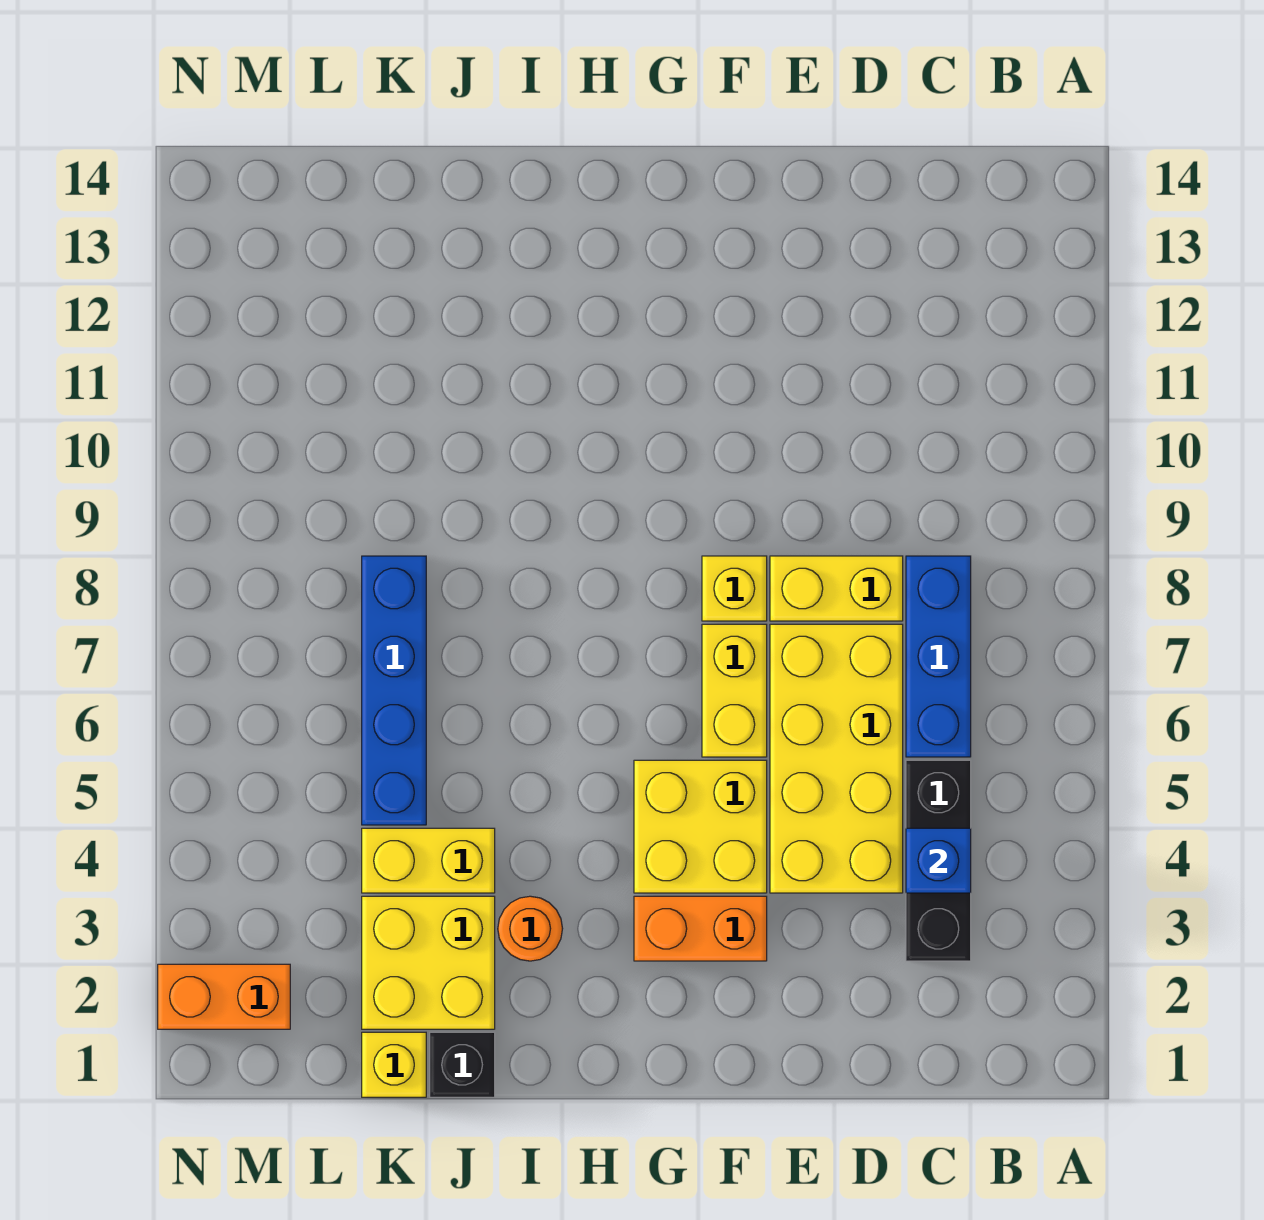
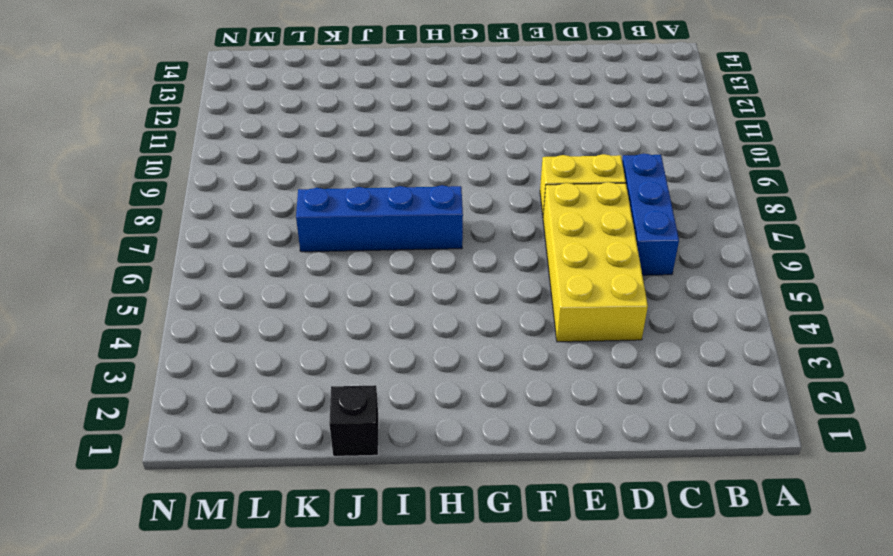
blue 1x4 brick [296,185,463,252] -> blue 1x4 brick turned to [362,556,426,825]
none -> black 1x3 brick [906,760,971,961]
none -> orange 1x2 brick [634,896,767,961]
none -> yellow 2x2 brick [634,760,767,893]

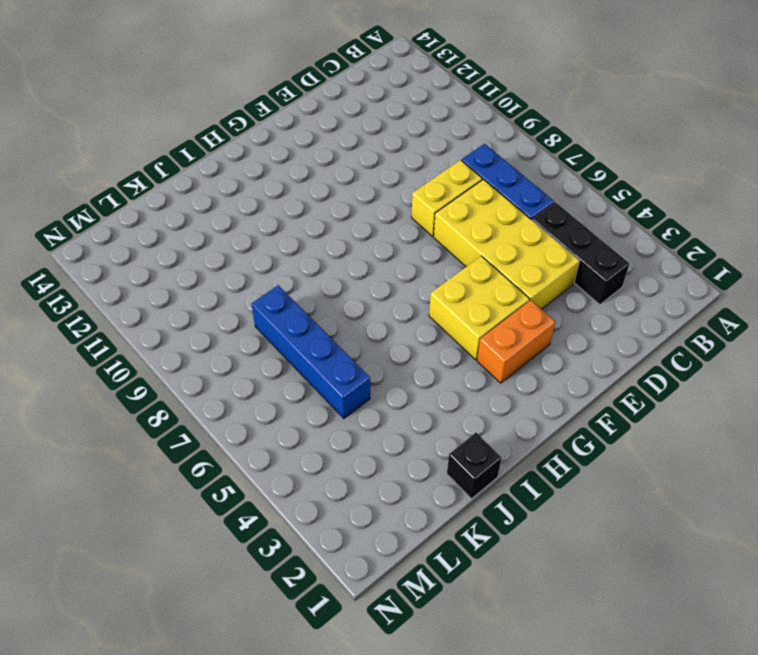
none -> yellow 1x2 brick [702,624,767,757]
none -> yellow 1x1 brick [702,556,767,621]
none -> orange 1x1 round brick [498,896,563,961]

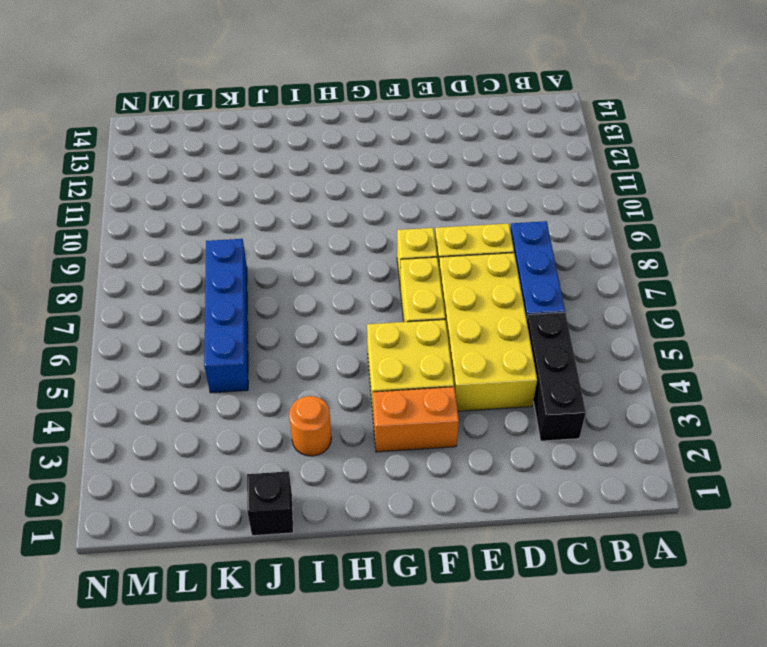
none -> yellow 2x2 brick [362,896,495,1029]
none -> yellow 1x2 brick [362,828,495,893]
none -> yellow 1x1 brick [362,1032,426,1097]

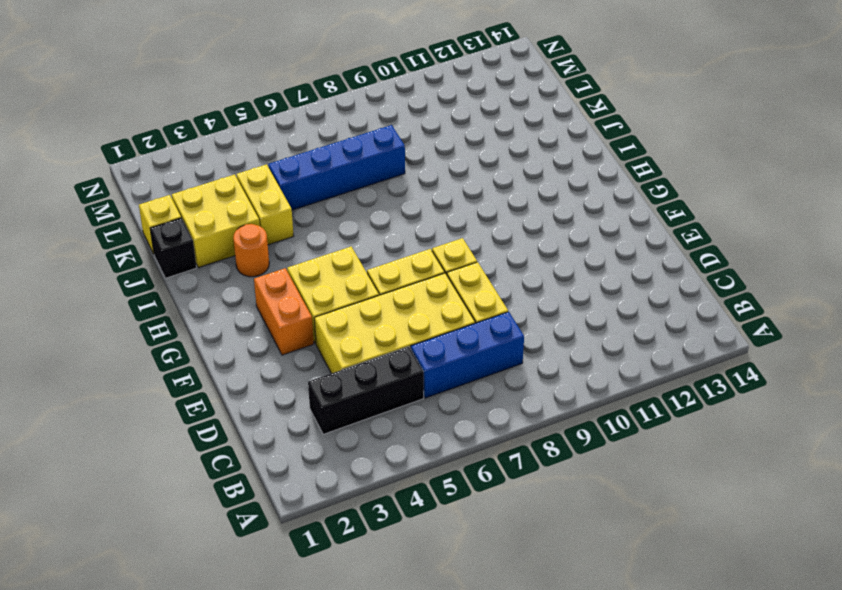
none -> orange 1x2 brick [158,964,290,1029]
none -> blue 1x1 brick [906,828,971,893]

